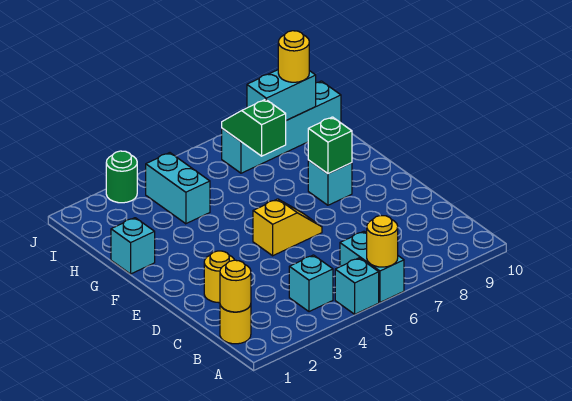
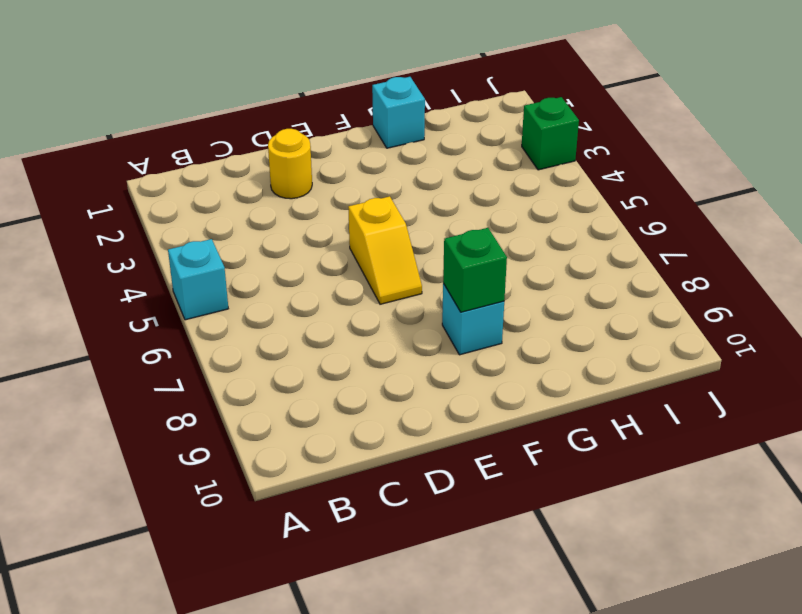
green 1x1 brick [522,97,579,170] -> green 1x1 round brick [106,151,137,203]
none -> cyan 1x2 brick [340,231,404,302]
none -> yellow 1x1 round brick [220,305,251,344]
none -> cyan 1x1 brick [289,255,333,312]

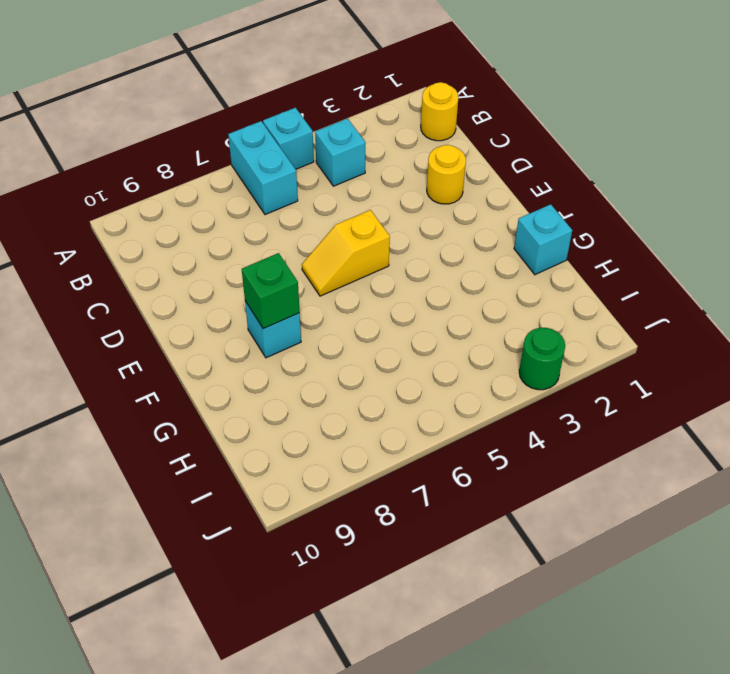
none -> cyan 1x2 brick [146,153,210,224]
none -> cyan 1x4 brick [222,81,341,173]
none -> yellow 1x1 round brick [367,215,398,267]

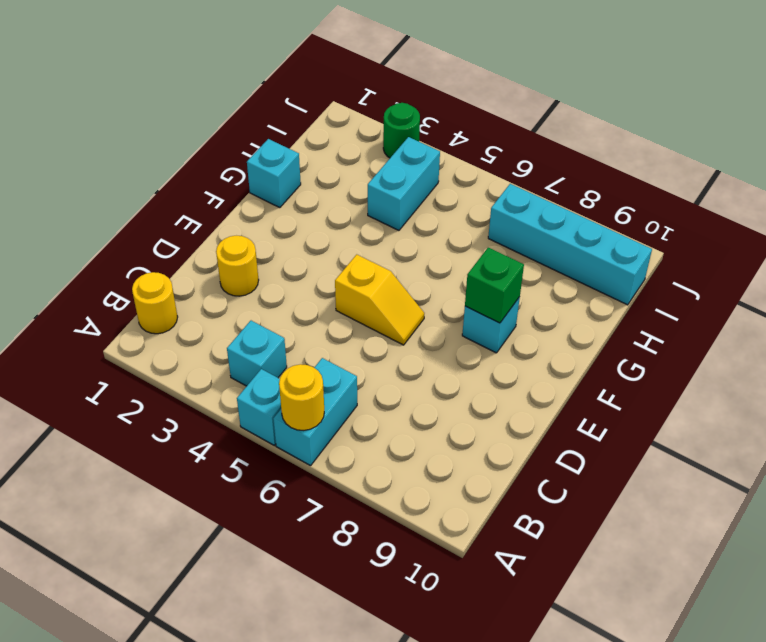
none -> yellow 1x1 round brick [220,260,251,312]
none -> green 1x2 slope [222,99,286,156]
none -> cyan 1x2 brick [247,70,316,120]

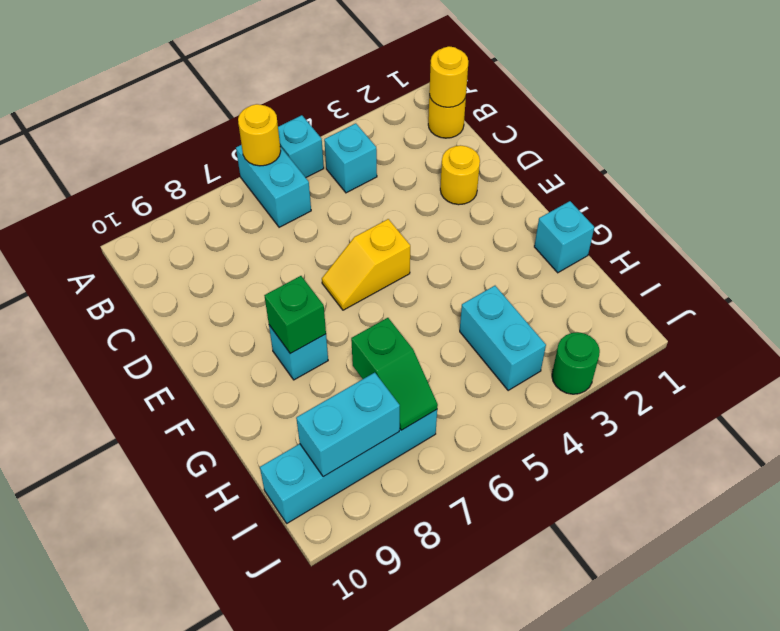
none -> yellow 1x1 round brick [278,31,309,82]

